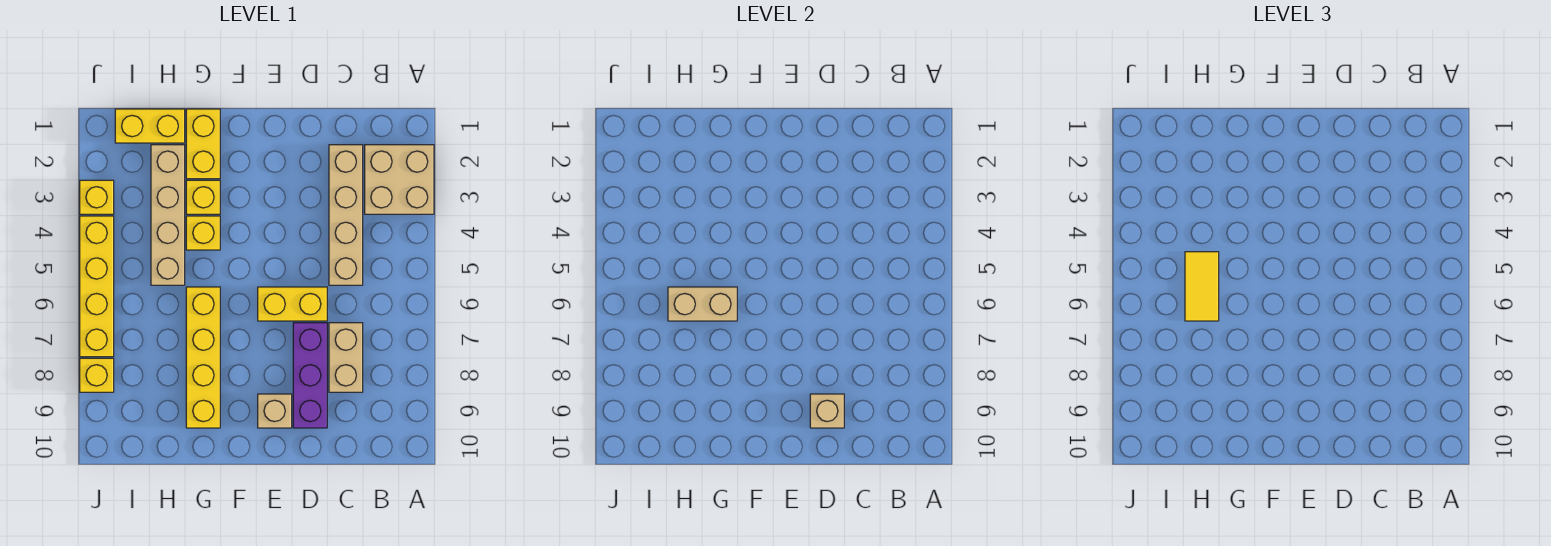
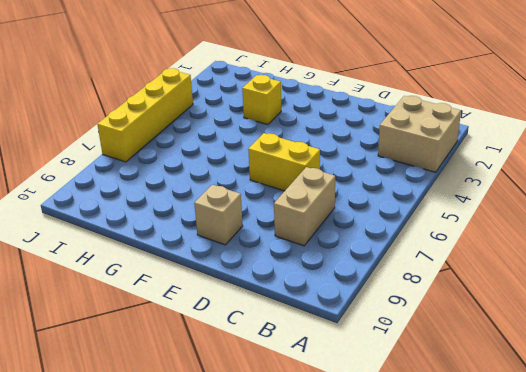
none -> tan 1x4 brick [329,145,363,285]
none -> purple 1x3 brick [293,323,327,428]
none -> yellow 1x2 brick [186,109,220,179]

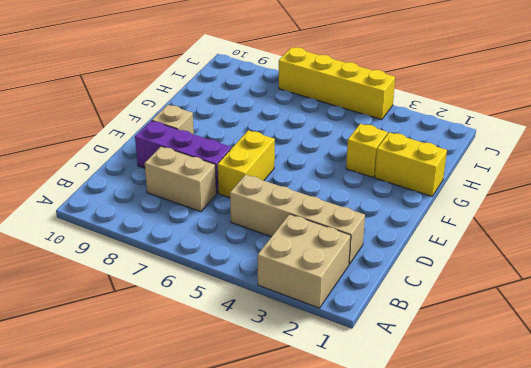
none -> yellow 1x1 brick [186,216,220,250]
none -> yellow 1x4 brick [186,287,220,428]
none -> yellow 1x2 brick [115,109,185,143]

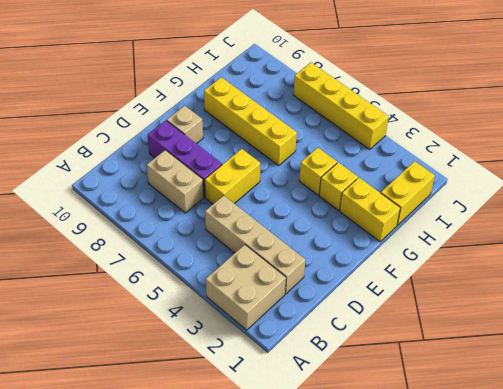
none -> tan 1x4 brick [151,145,185,285]
none -> yellow 1x1 brick [80,180,114,214]
none -> yellow 1x1 brick [80,358,114,392]

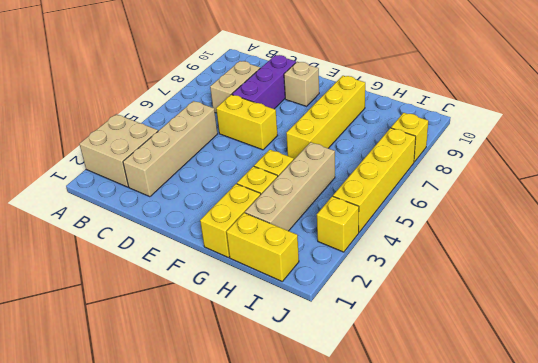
none -> tan 1x1 brick [810,394,844,428]
none -> tan 1x2 brick [668,287,737,321]
none -> yellow 1x2 tile [1185,252,1219,321]

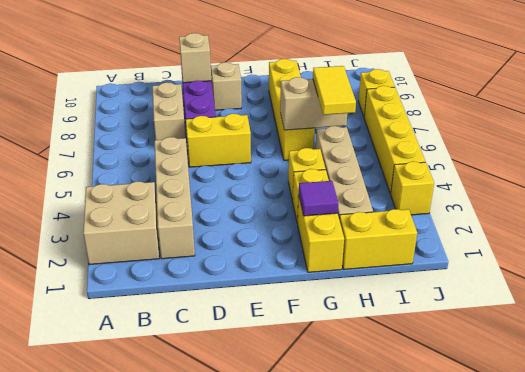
purple 1x1 tile [299,181,338,216] -> none

